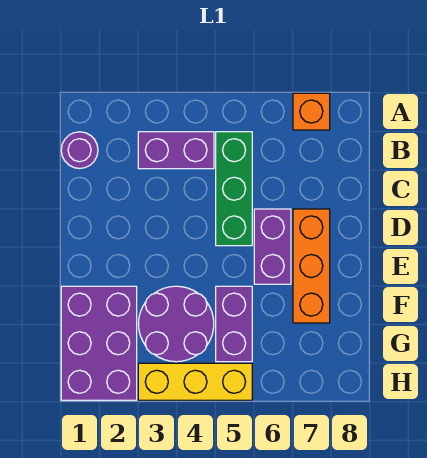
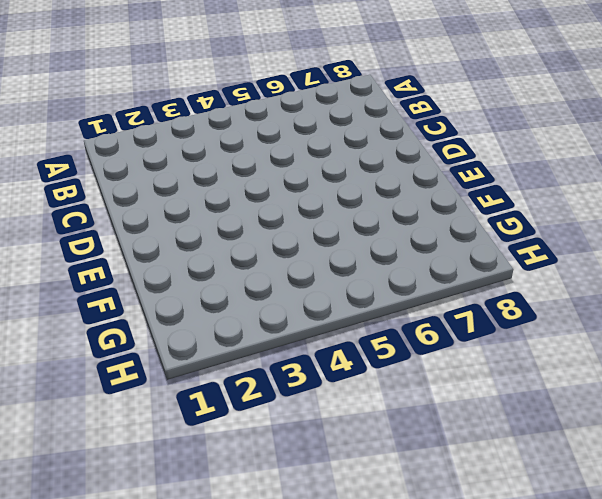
none -> orange 1x1 brick [293,93,330,130]
none -> purple 1x1 round brick [61,132,98,169]

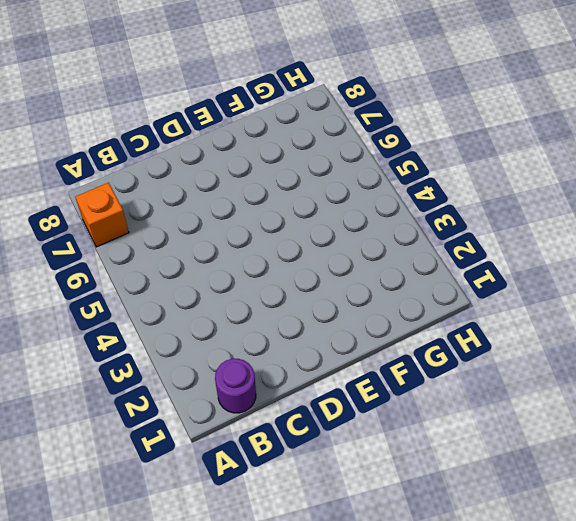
none -> purple 1x2 brick [138,132,214,169]
none -> green 1x3 brick [216,132,252,246]

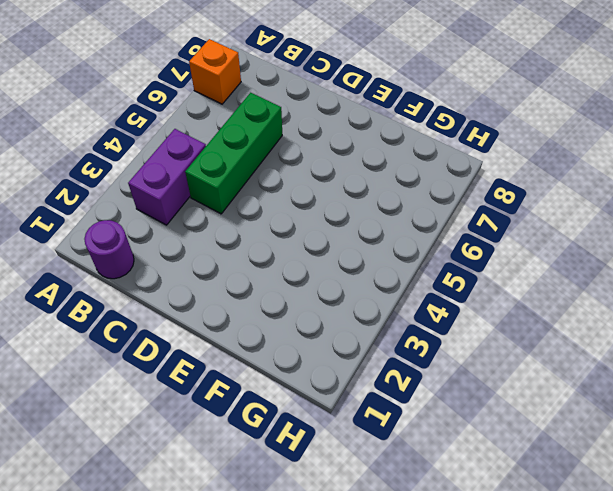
green 1x3 brick [185,93,282,214] -> green 1x3 brick turned to [216,132,252,246]
none -> purple 1x2 brick [254,209,291,284]
none -> orange 1x3 brick [293,209,330,323]

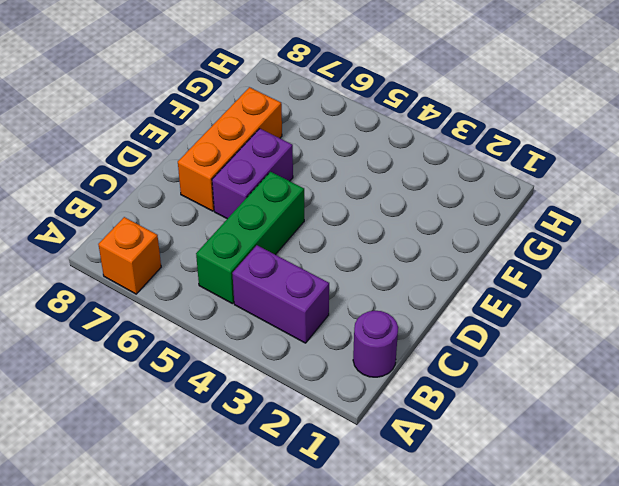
none -> purple 2x3 brick [61,286,137,400]
none -> purple 2x2 round brick [139,286,214,362]

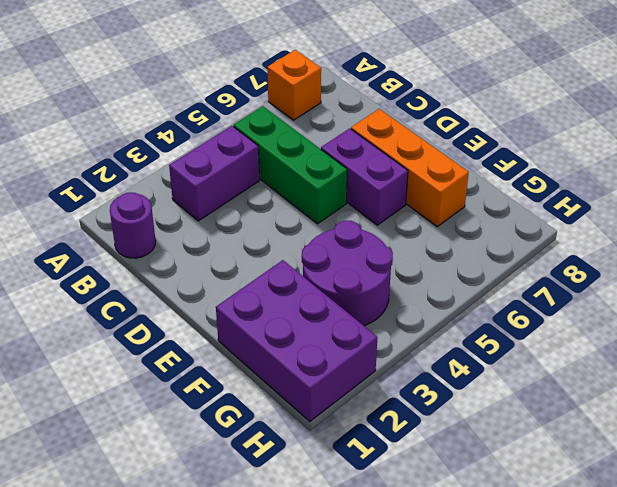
none -> purple 1x2 brick [216,286,252,362]
none -> yellow 1x3 brick [138,363,252,400]

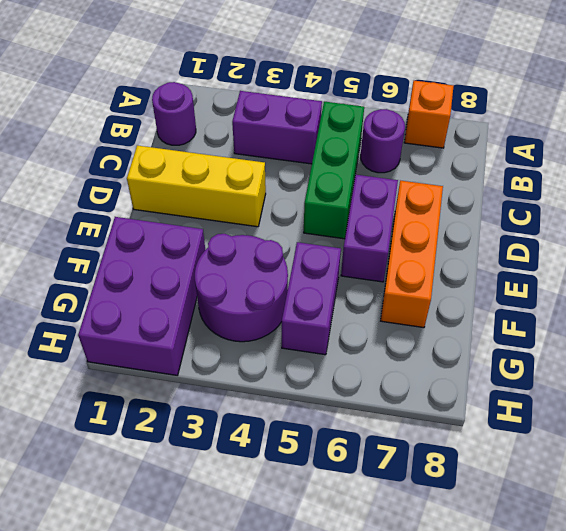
purple 1x1 round brick [361,109,405,173] -> none
yellow 1x3 brick [127,145,266,227] -> yellow 1x3 brick moved to [138,363,252,400]

